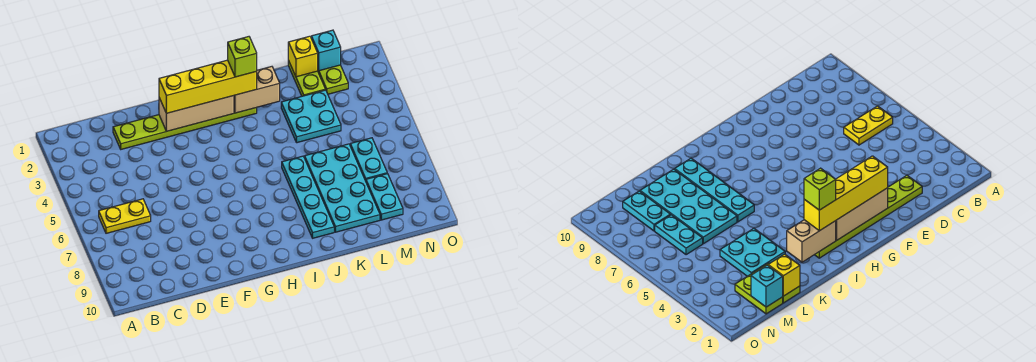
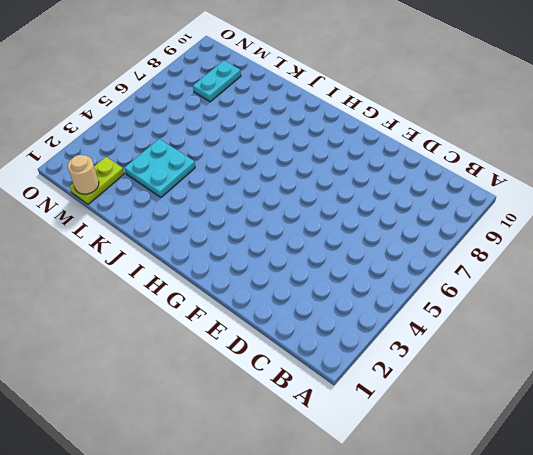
tan 1x1 round brick [68,155,99,194] -> cyan 1x1 brick [311,30,341,71]
none -> yellow 1x2 plate [99,199,151,233]
none -> lime 1x6 plate [113,108,257,149]
none -> cyan 1x4 plate [282,156,334,238]

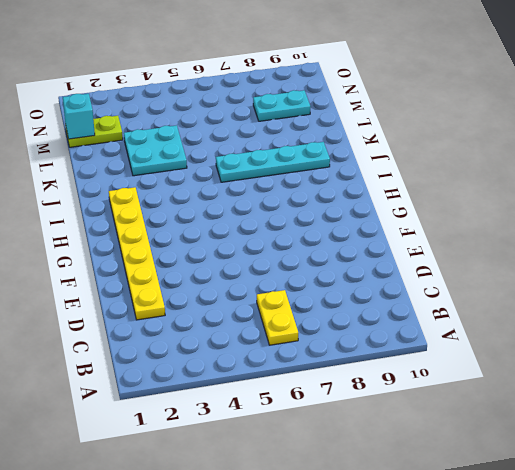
yellow 1x6 plate [109,187,165,320] -> lime 1x6 plate [113,108,257,149]
none -> cyan 2x4 plate [305,144,380,232]
none -> lime 1x2 plate [288,60,325,96]
none -> cyan 1x2 plate [350,138,387,181]

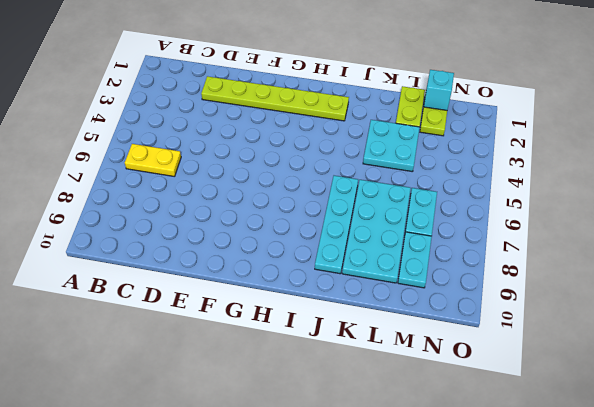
none -> tan 1x3 brick [159,96,234,131]
none -> tan 1x2 brick [234,67,280,113]
none -> yellow 1x1 brick [288,36,318,77]

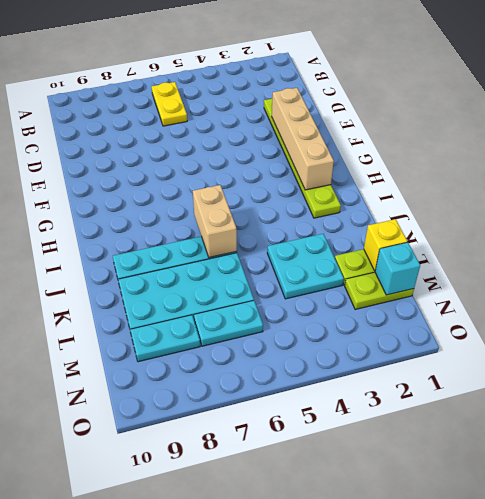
tan 1x4 brick [272,88,334,190] -> tan 1x3 brick [159,96,234,131]
tan 1x2 brick [193,185,237,258] -> tan 1x2 brick moved to [234,67,280,113]
none -> yellow 1x4 brick [159,60,257,113]
none -> lime 1x1 brick [228,37,257,77]

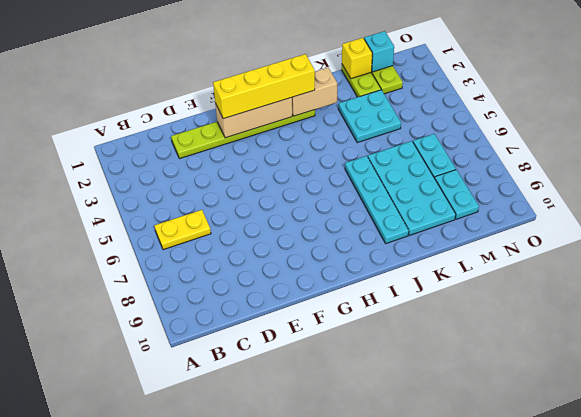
none -> lime 1x1 brick [228,37,257,77]

